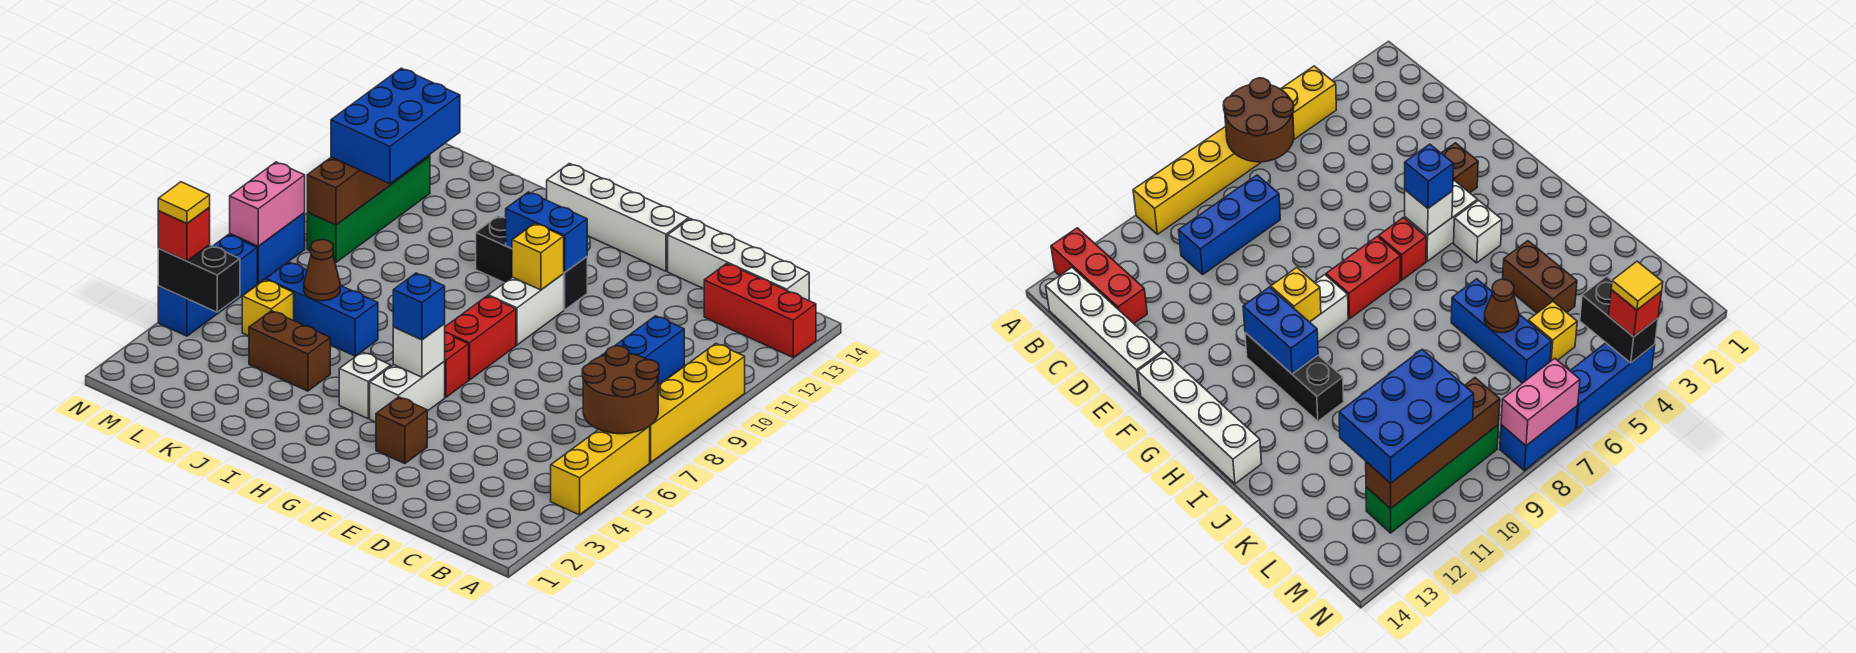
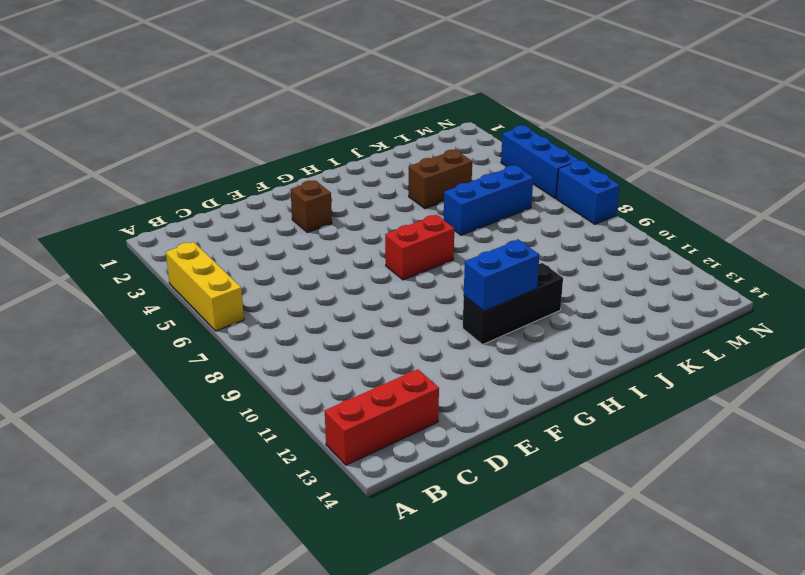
red 1x2 brick [385,215,454,280] -> red 1x2 brick turned to [445,296,516,380]
none -> yellow 1x4 brick [650,343,745,462]
none -> white 1x4 brick [668,219,809,301]
none -> blue 1x3 brick [602,316,684,385]
none -> white 1x4 brick [547,164,689,271]

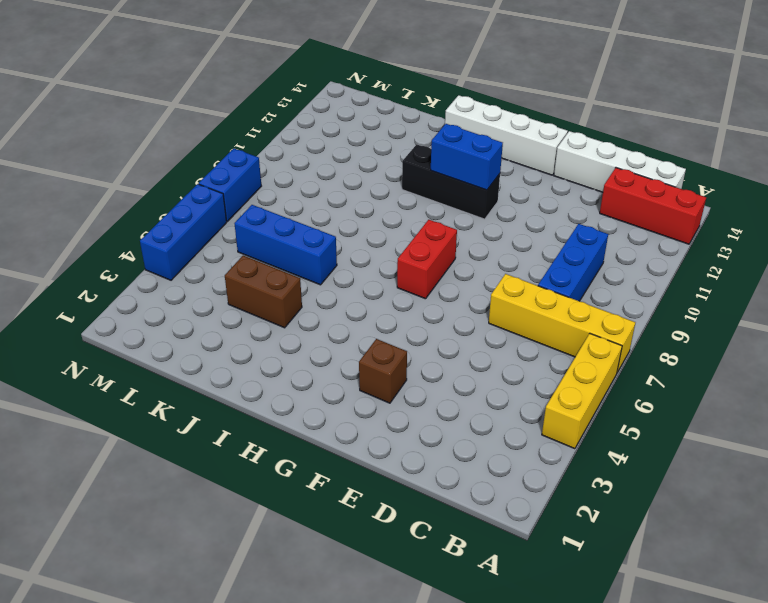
yellow 1x4 brick [489,274,636,372] -> yellow 1x4 brick turned to [650,343,745,462]
none -> white 1x2 brick [370,361,445,422]
none -> red 1x1 brick [445,333,469,397]
none -> white 1x2 brick [488,274,564,345]
none -> white 1x1 brick [339,352,391,418]

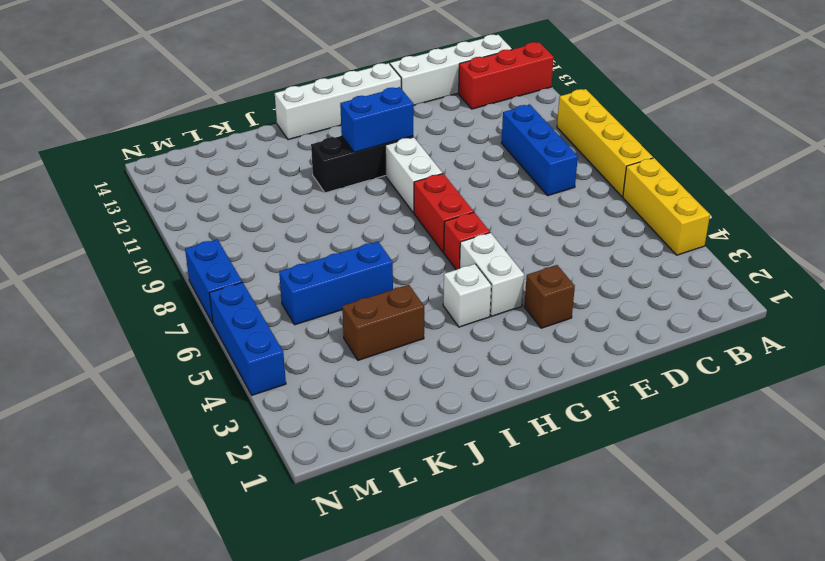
none -> yellow 1x1 brick [242,280,294,336]
none -> green 1x4 brick [307,156,430,262]
none -> brown 2x2 round brick [582,346,659,434]
none -> white 1x1 brick [393,324,445,377]

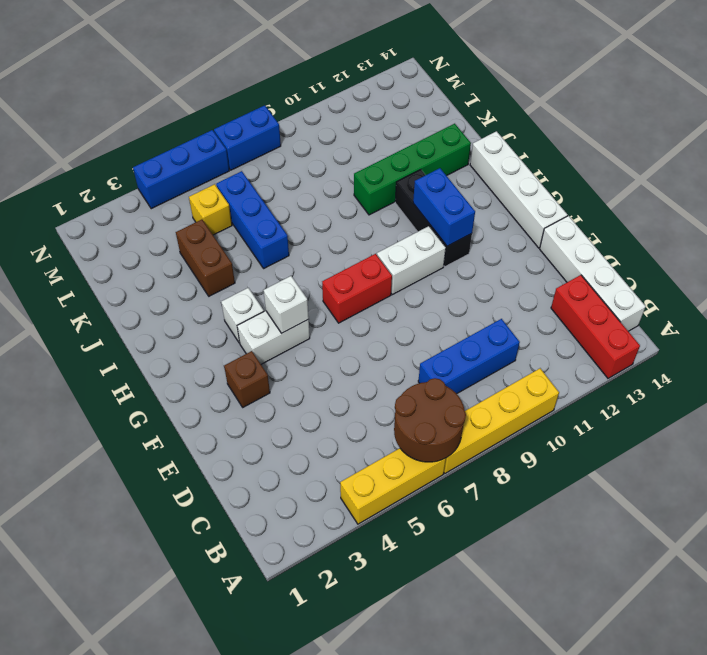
green 1x4 brick [354,124,471,215] -> green 1x4 brick moved to [307,156,430,262]
none -> red 1x1 brick [445,333,469,397]
none -> yellow 1x1 brick [512,223,564,290]
none -> brown 1x1 cone [304,240,340,301]
none -> black 1x2 brick [158,245,240,312]

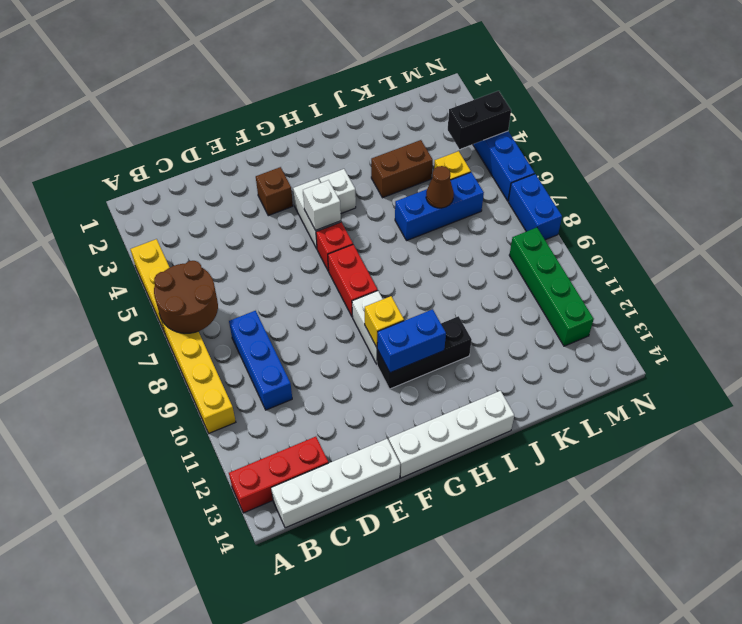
none -> brown 1x4 brick [307,155,430,225]
none -> pink 1x2 brick [230,162,305,246]
none -> blue 1x1 brick [393,273,445,340]
none -> blue 2x3 brick [331,68,460,184]

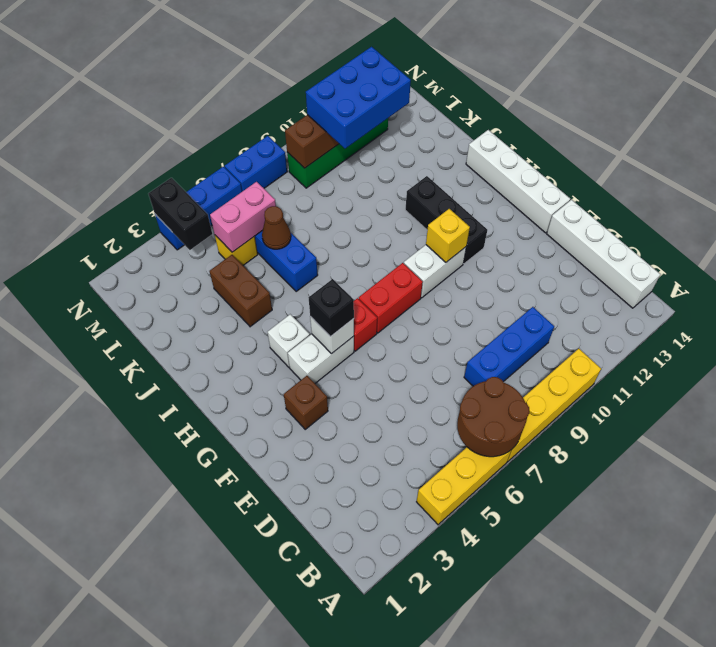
black 1x1 brick [309,279,354,337] -> blue 1x1 brick [393,273,445,340]
pink 1x2 brick [210,182,276,252] -> pink 1x2 brick moved to [230,162,305,246]
none -> red 1x3 brick [704,264,816,357]
none -> blue 1x2 brick [506,192,587,273]
none -> red 1x1 brick [158,208,210,261]
none -> yellow 1x1 tile [158,182,210,223]

